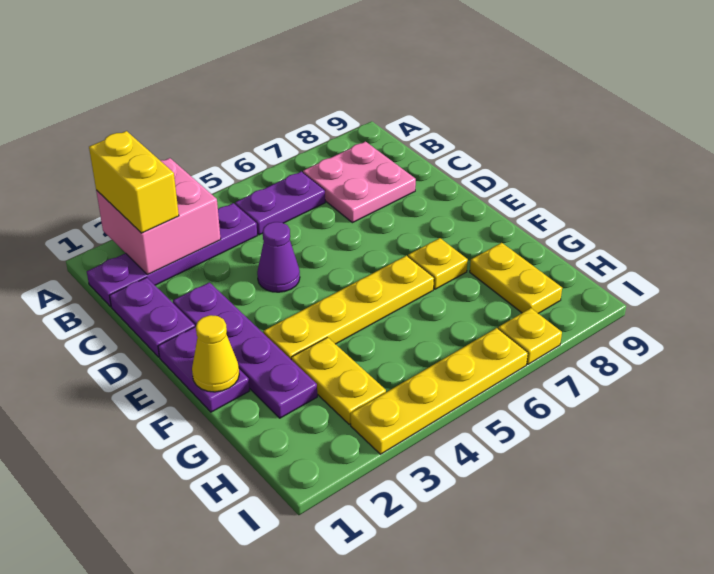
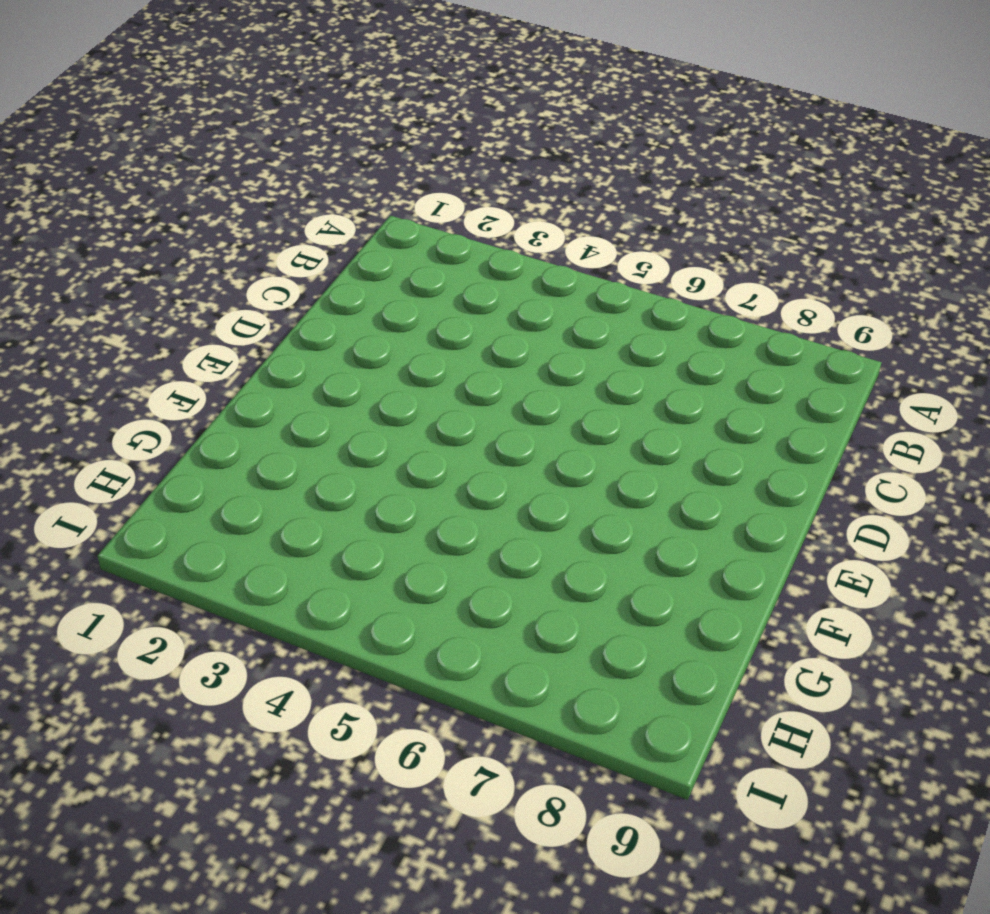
none -> purple 1x4 plate [87,203,257,307]
none -> purple 1x2 plate [235,171,325,235]
none -> pink 2x2 plate [303,142,416,223]

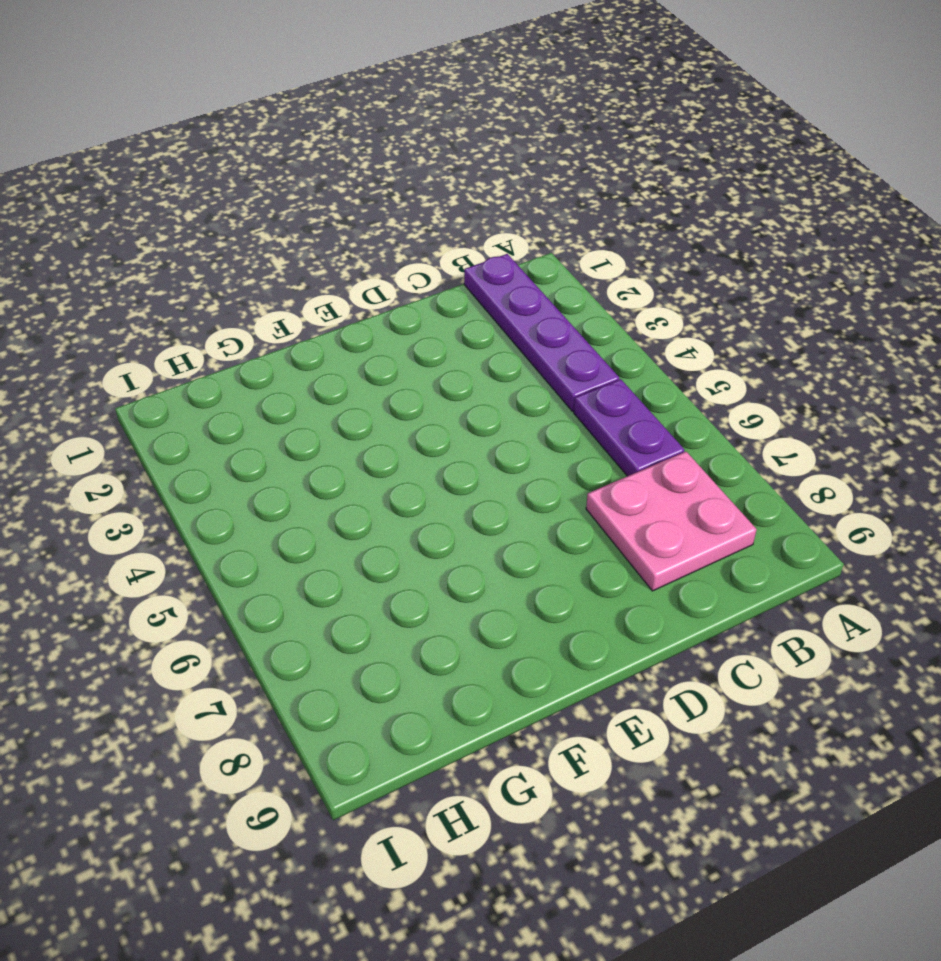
none -> purple 1x2 plate [110,277,195,357]
none -> purple 1x4 plate [173,282,317,418]
none -> purple 1x1 cone [257,222,300,292]

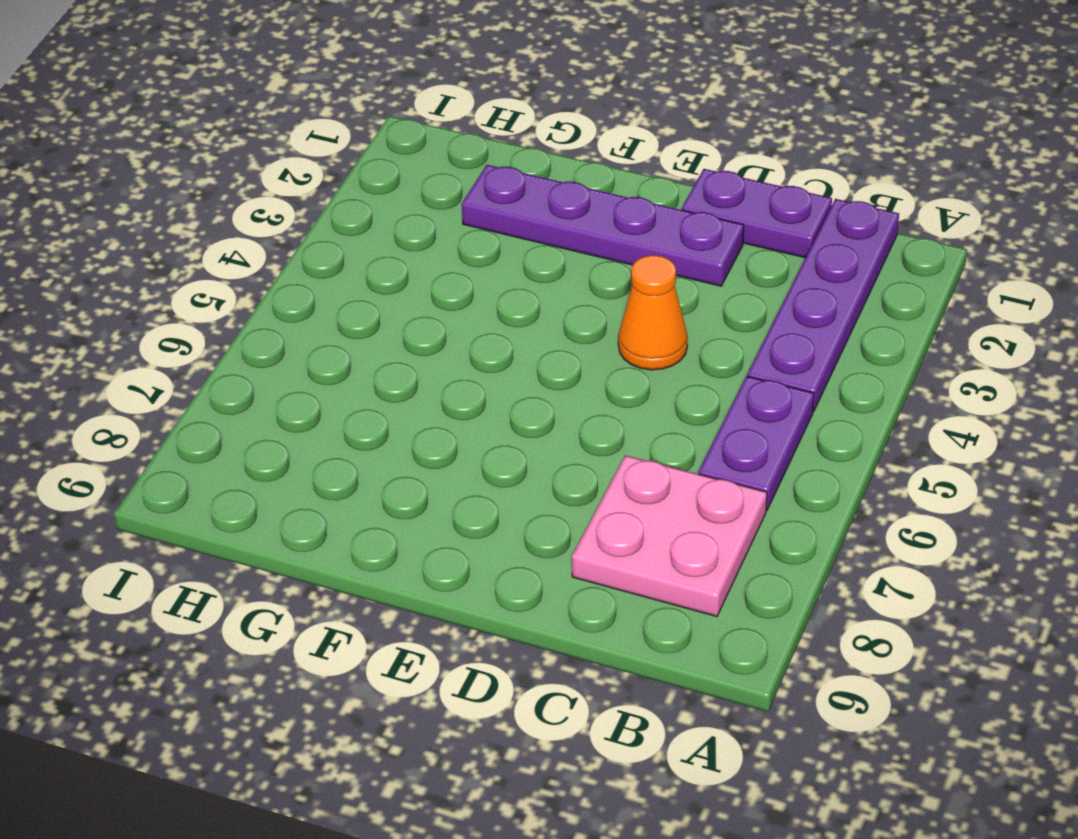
orange 1x1 cone [618,255,688,370] -> purple 1x1 cone [257,222,300,292]
none -> purple 1x2 plate [158,327,249,412]
none -> yellow 1x4 plate [264,255,434,359]
none -> yellow 1x1 plate [408,238,468,289]

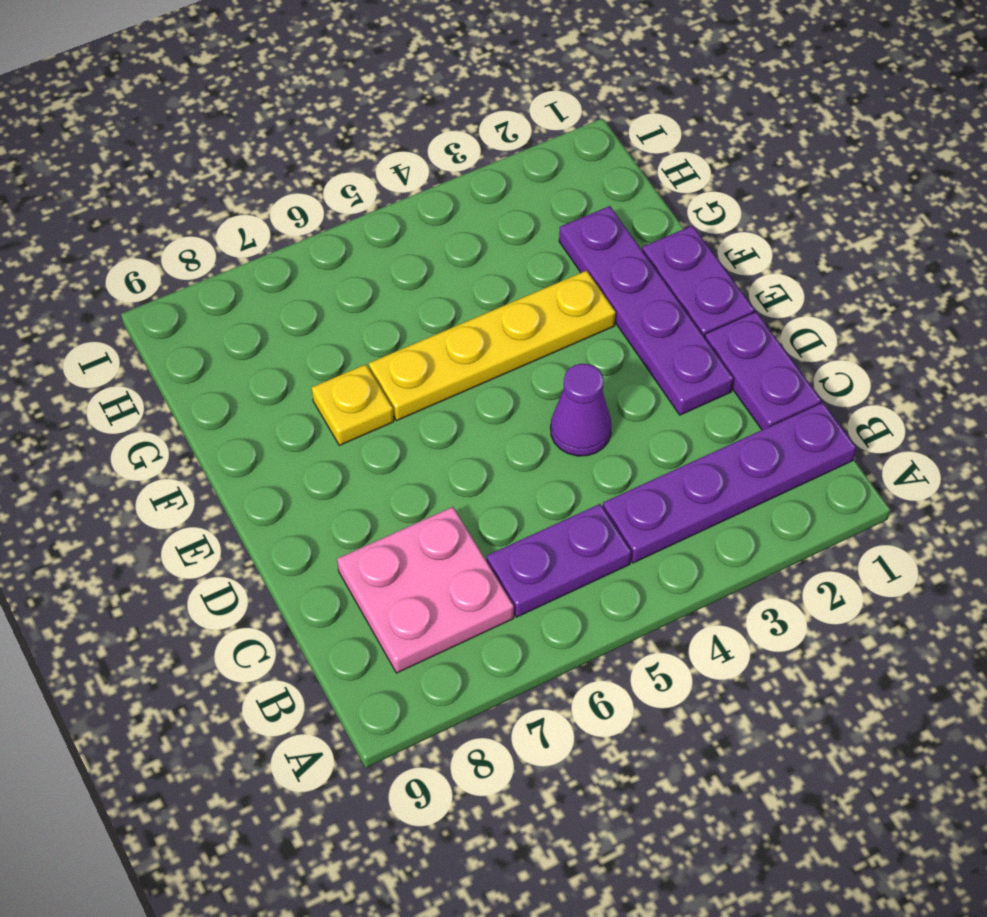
none -> yellow 1x2 plate [291,337,386,425]
none -> yellow 1x2 plate [470,243,562,314]
none -> yellow 1x4 plate [351,328,528,454]

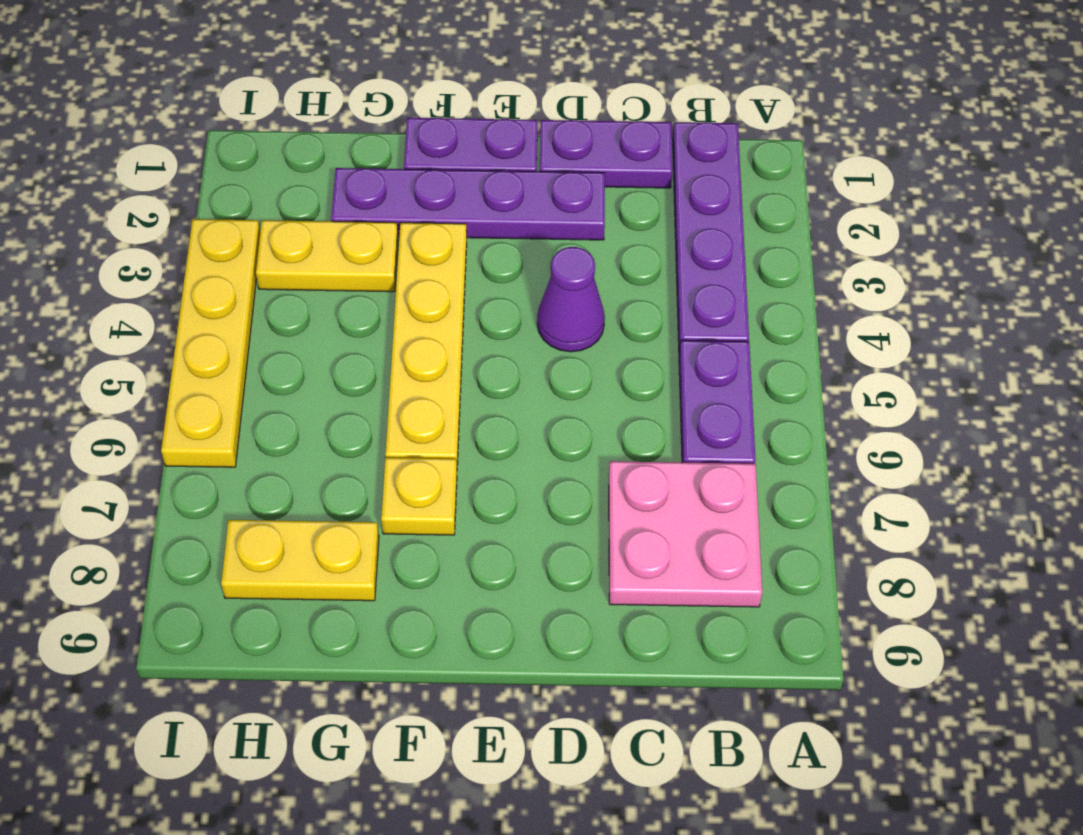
none -> yellow 1x1 plate [498,308,562,364]
none -> pink 2x2 brick [96,158,221,275]
none -> yellow 1x1 cone [192,315,239,392]

